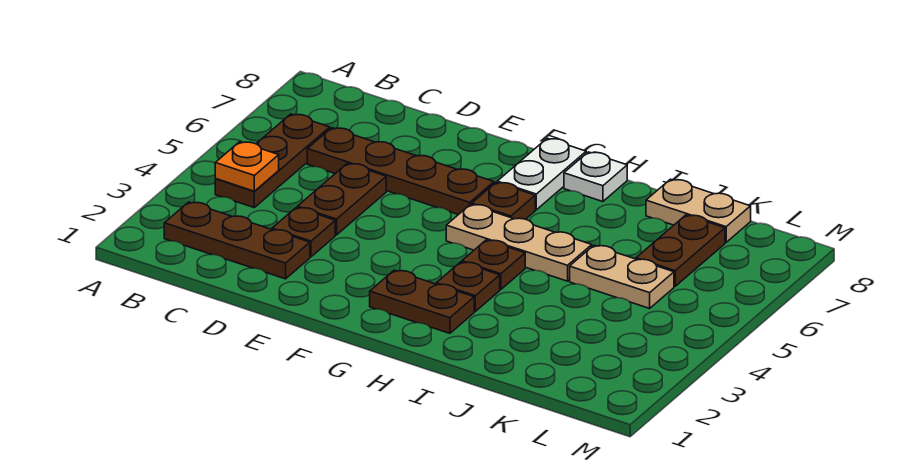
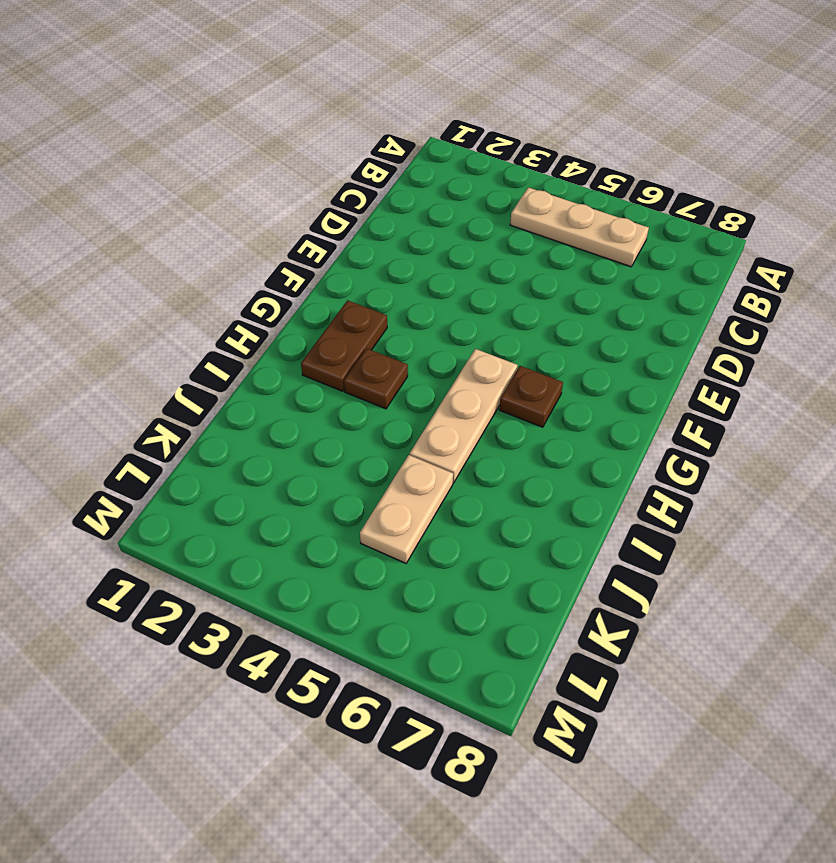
tan 1x3 plate [510,187,649,267] -> brown 1x3 plate [215,114,330,207]
none -> brown 1x3 plate [164,202,310,279]
none -> brown 1x4 plate [307,128,494,215]
none -> brown 1x1 plate [272,207,335,257]

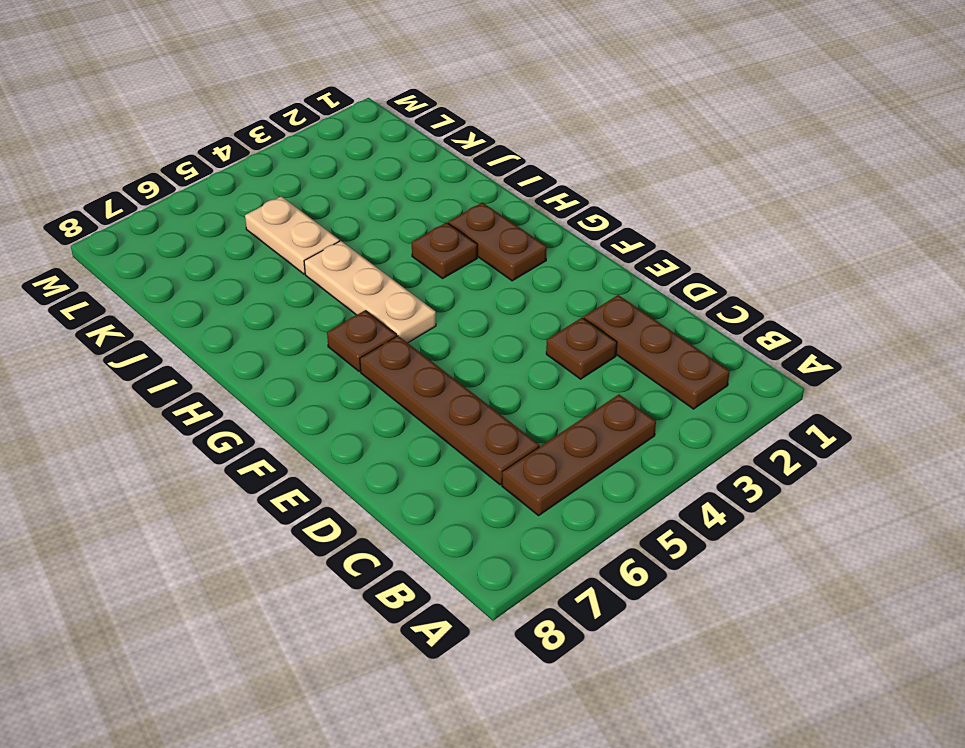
none -> brown 1x2 plate [298,163,386,235]
none -> white 1x2 plate [497,138,586,210]
none -> brown 1x1 plate [462,240,525,289]

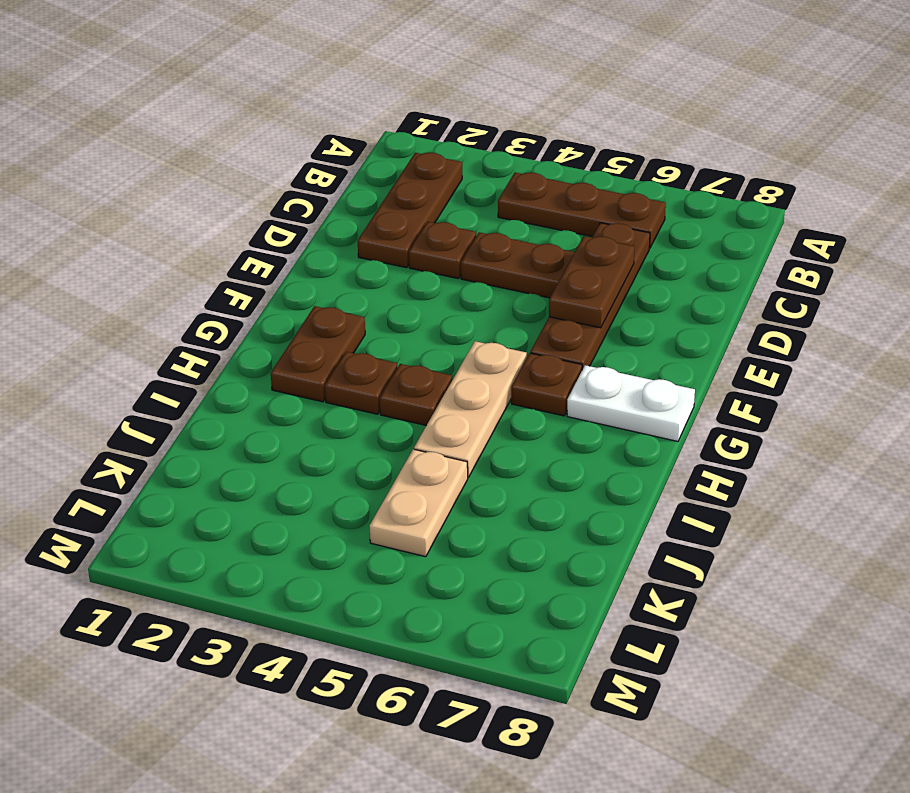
brown 1x2 plate [549,236,635,328] -> brown 1x2 plate turned to [636,215,725,286]
none -> white 1x1 plate [564,152,627,202]
none -> tan 1x2 plate [646,179,751,242]
none -> orange 1x1 plate [215,142,279,191]

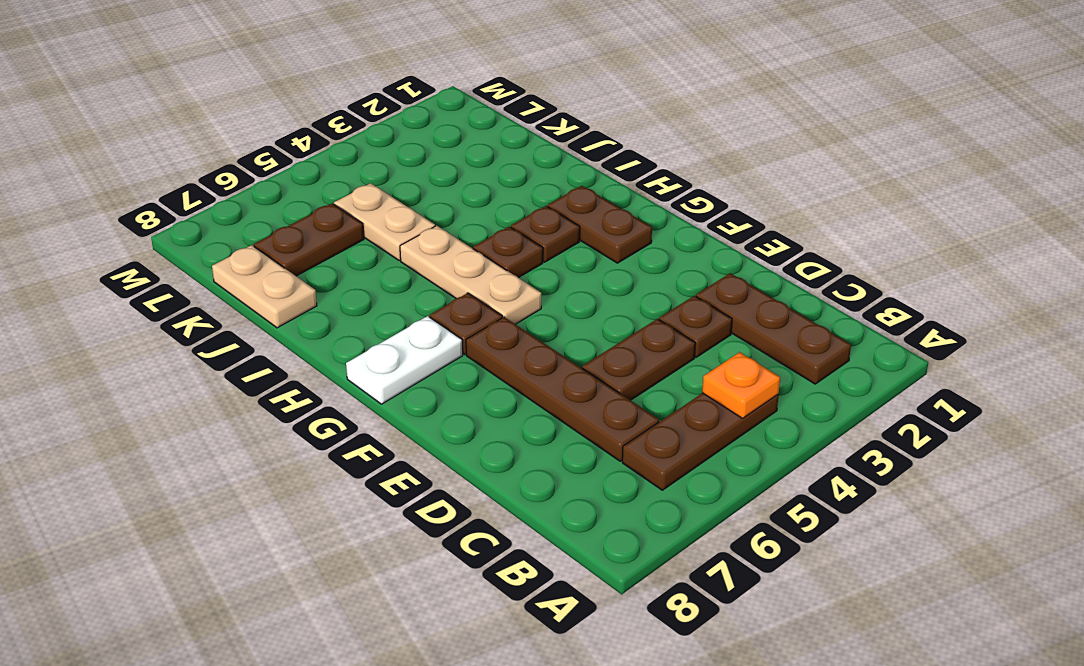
none -> white 1x1 plate [564,152,627,202]

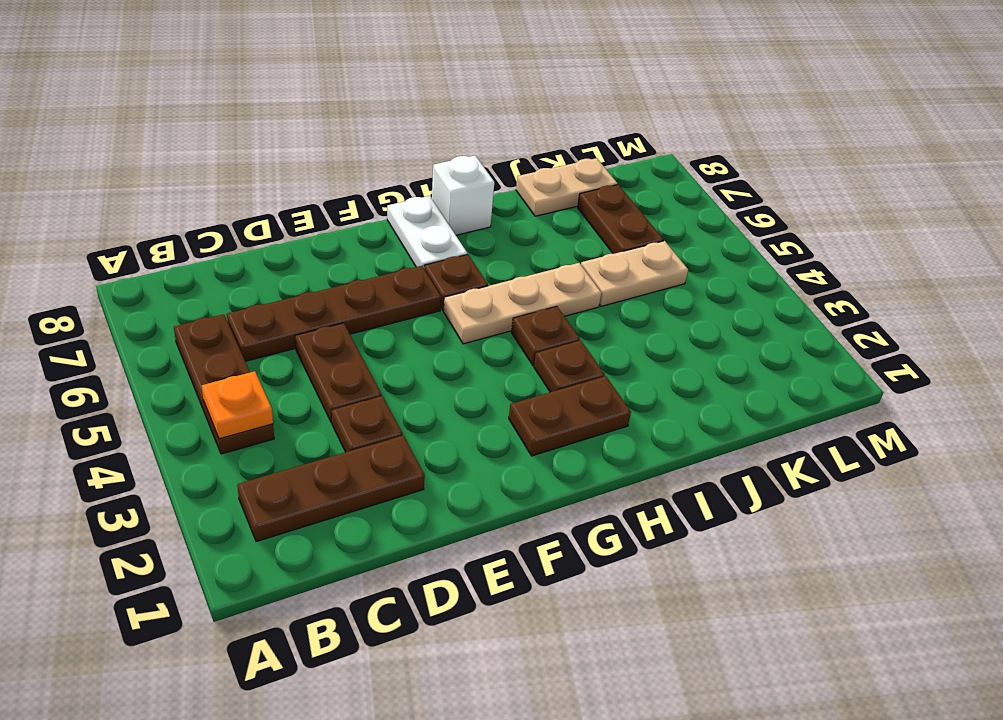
white 1x1 brick [432,156,494,235] -> white 1x1 plate [564,152,627,202]

